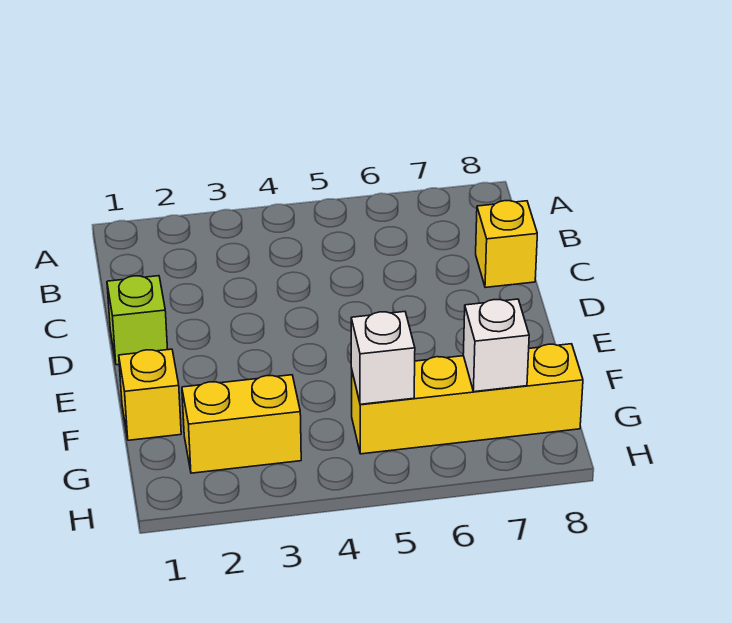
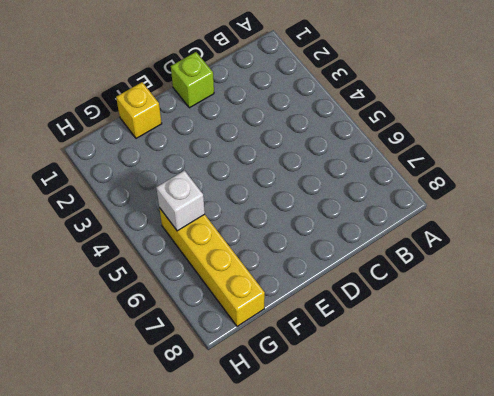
none -> yellow 1x1 brick [476,201,537,288]
none -> yellow 1x2 brick [182,375,301,473]

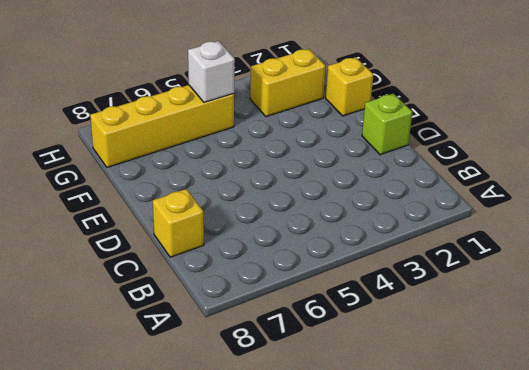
none -> white 1x1 brick [463,299,529,392]

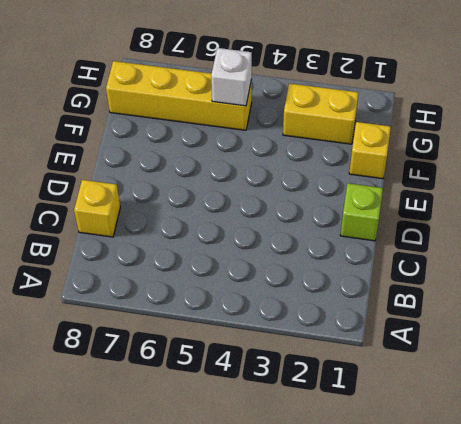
none -> white 1x1 brick [463,299,529,392]

